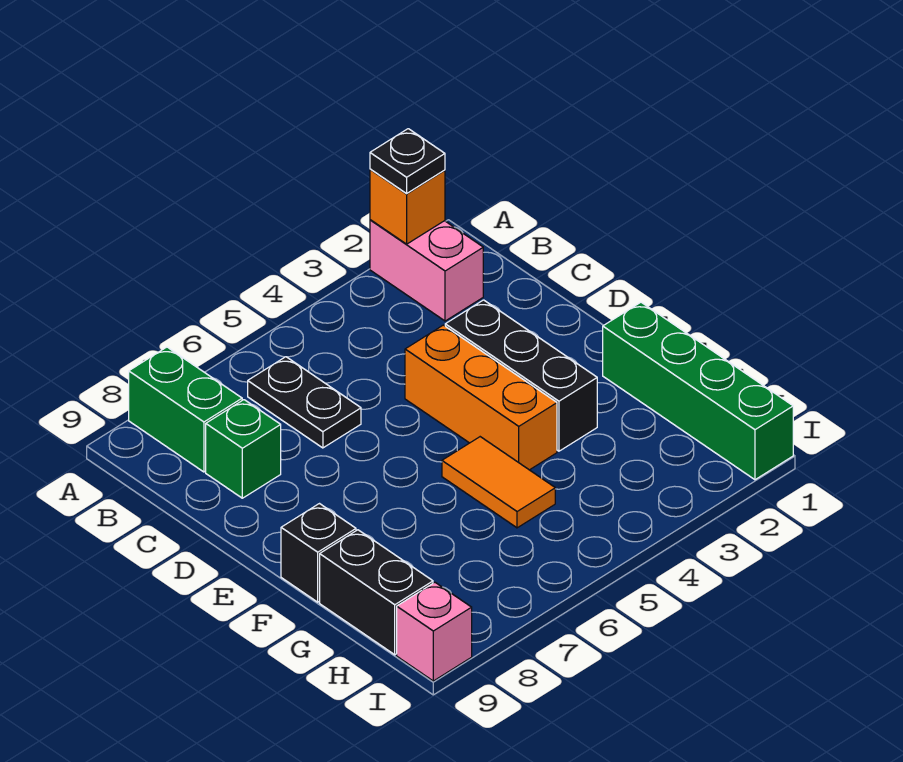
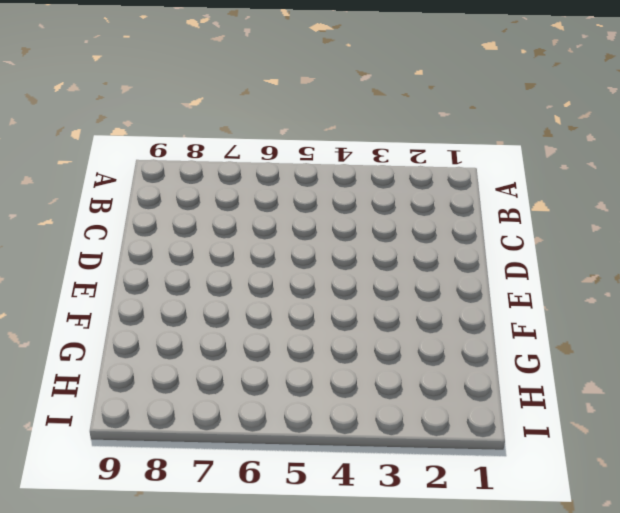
none -> pink 1x2 brick [370,220,483,321]
none -> green 1x2 brick [129,347,242,472]
none -> black 1x2 plate [248,357,361,448]

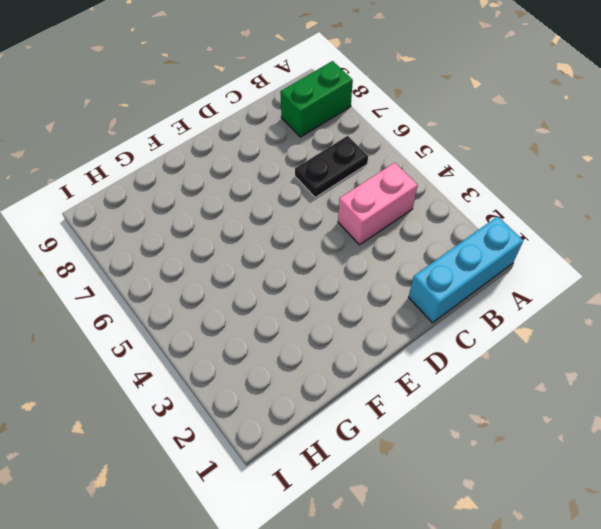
cyan 1x3 brick [409,216,523,323] -> none
pink 1x2 brick [338,163,418,245] -> pink 1x2 brick moved to [370,220,483,321]
none -> green 1x1 brick [206,400,281,498]
none -> black 1x3 brick [445,300,597,451]
none -> orange 1x3 brick [405,325,557,470]

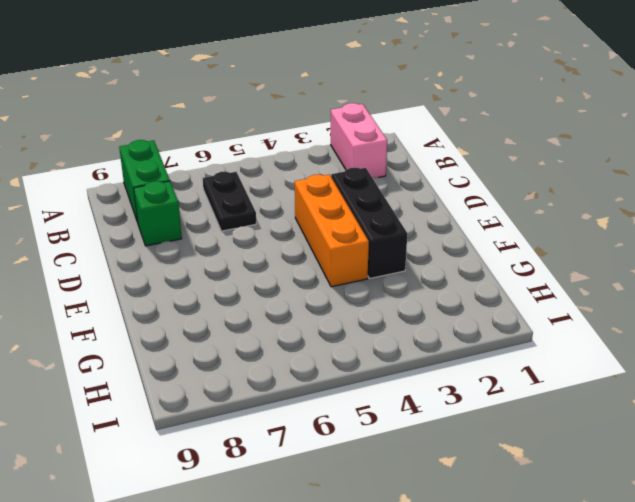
none -> green 1x4 brick [603,302,793,480]
none -> orange 1x2 tile [442,437,555,528]
none -> black 1x1 brick [281,504,356,602]

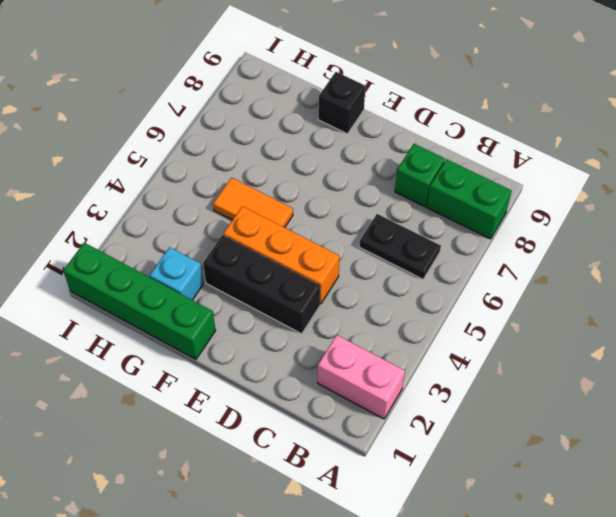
cyan 1x1 brick [150,247,203,300] -> none
none -> black 1x2 brick [320,530,433,655]
none -> pink 1x1 brick [397,582,472,681]
none -> orange 1x1 brick [370,169,445,244]

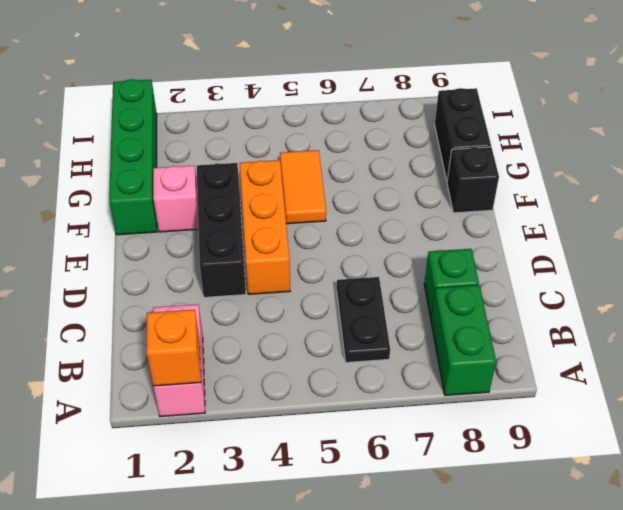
pink 1x1 brick [153,166,199,232] -> pink 1x1 brick moved to [397,582,472,681]
none -> black 1x1 plate [370,129,445,193]

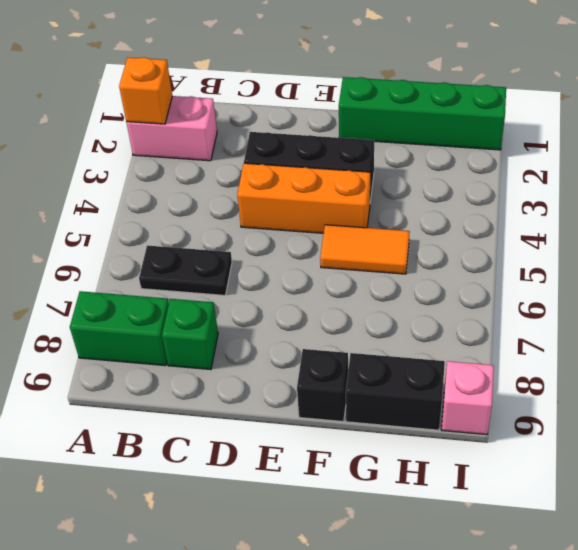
none -> black 1x1 plate [370,129,445,193]

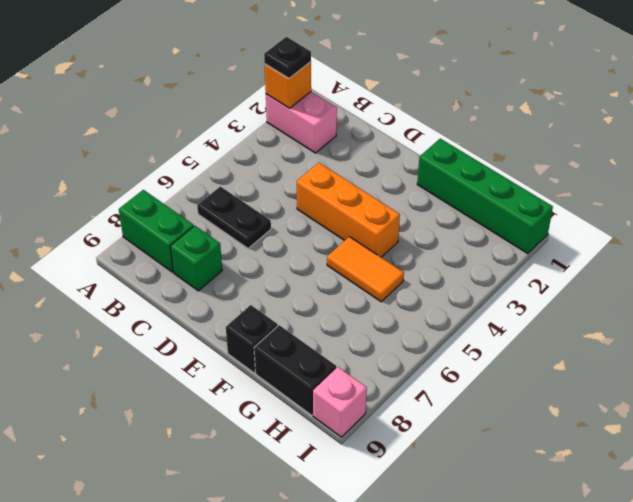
none -> black 1x3 brick [445,300,597,451]

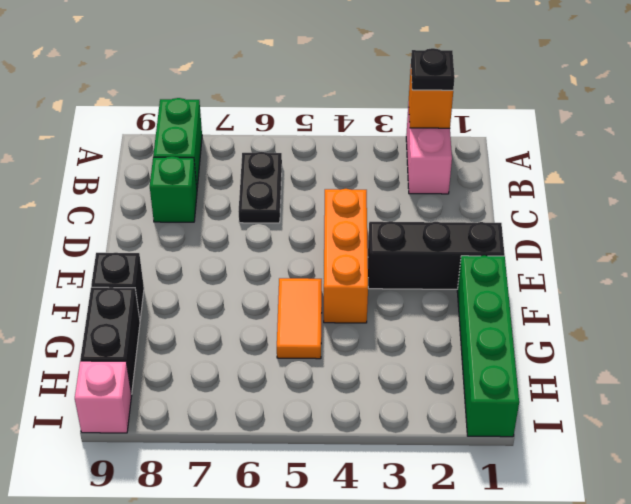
black 1x3 brick [368,221,505,289] -> black 1x3 brick turned to [445,300,597,451]

